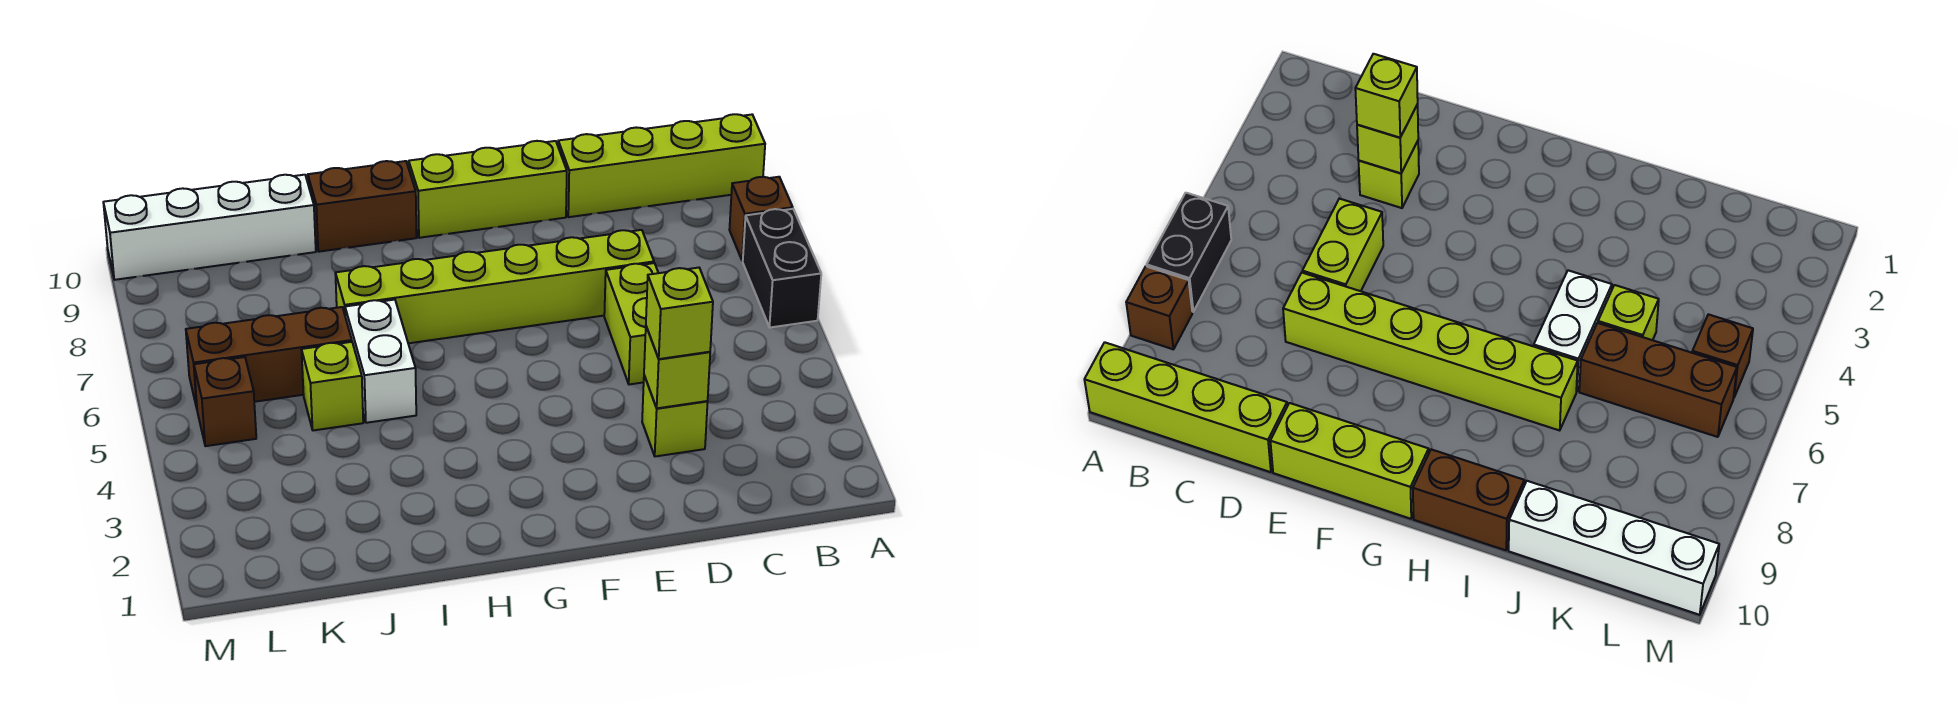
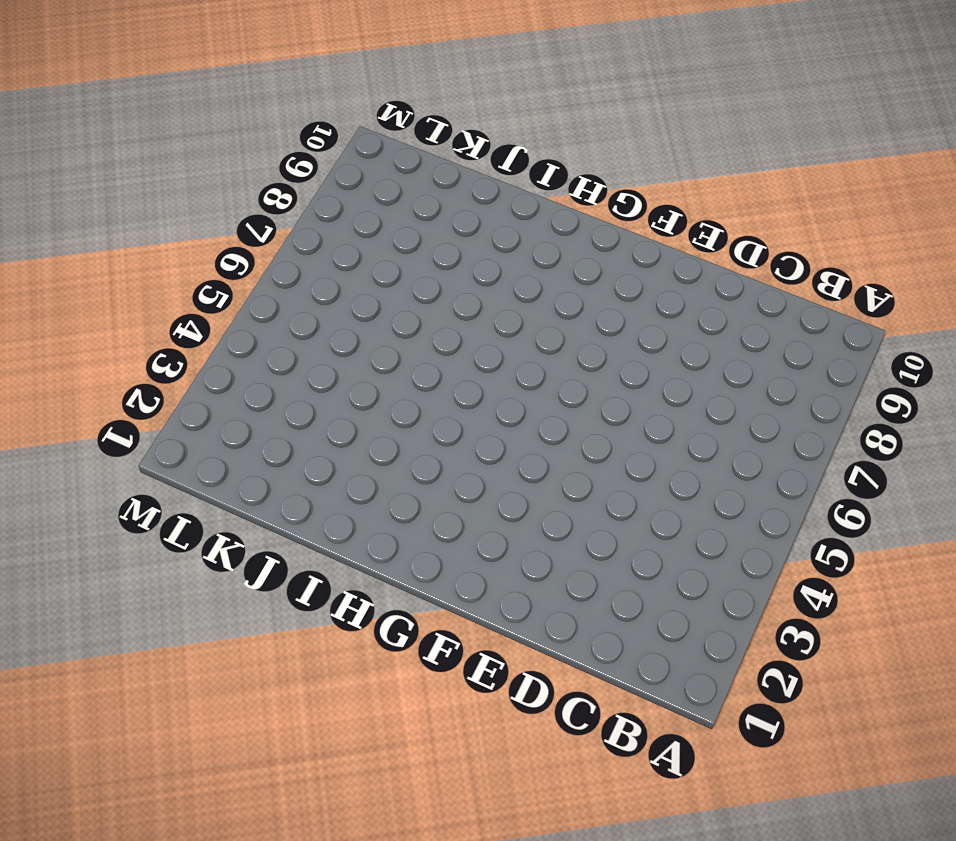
none -> black 1x2 brick [743,209,821,327]
none -> brown 1x1 brick [729,177,793,261]
none -> lime 1x4 brick [558,114,765,217]

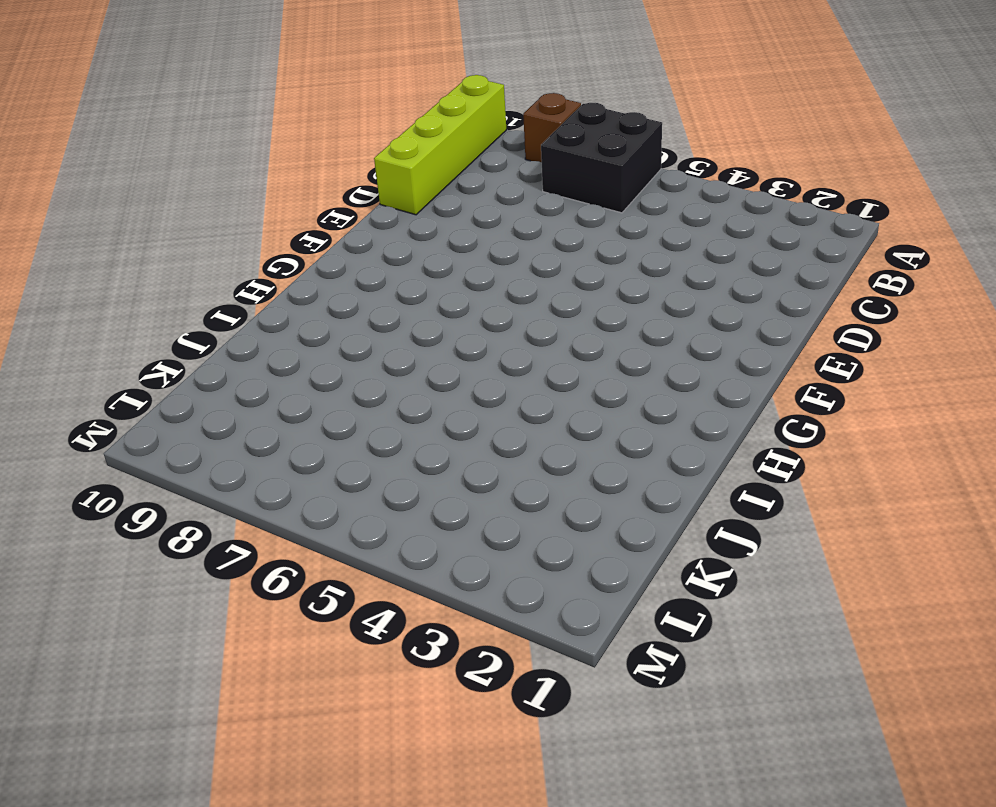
black 2x2 brick [541,103,662,213] -> black 1x2 brick [743,209,821,327]
none -> lime 1x1 brick [642,376,708,456]
none -> lime 1x2 brick [604,263,658,384]
none -> lime 1x6 brick [335,230,654,343]

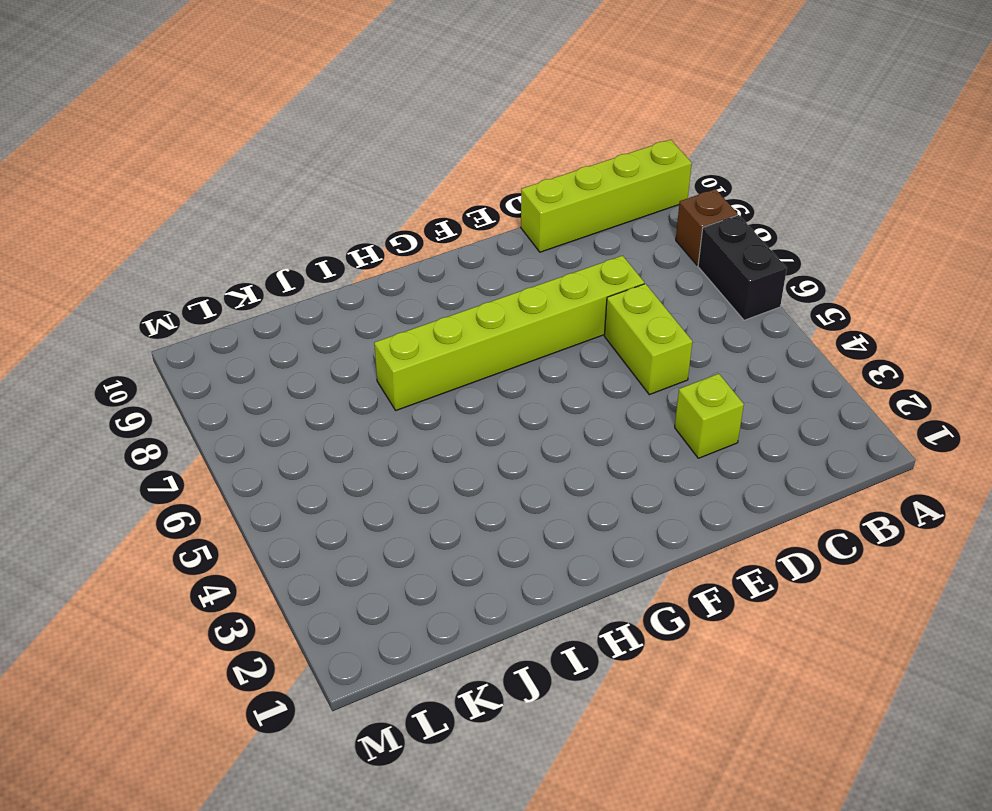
none -> lime 1x3 brick [409,141,567,238]
none -> brown 1x2 brick [308,161,417,252]
none -> white 1x2 brick [345,300,416,423]

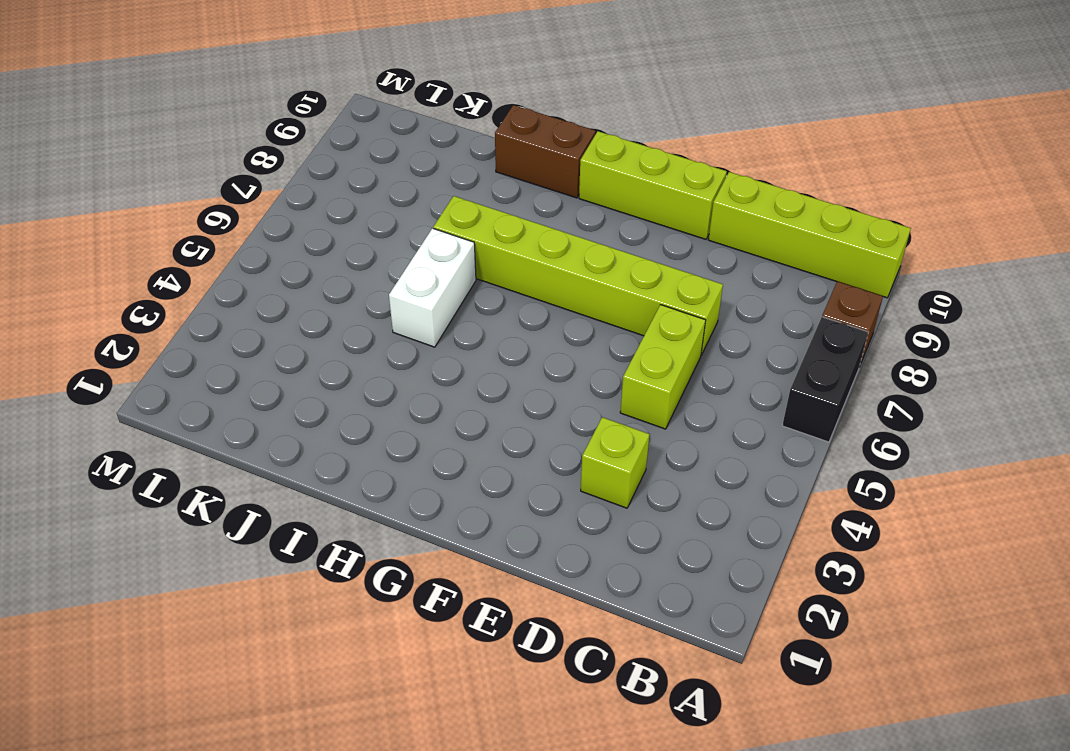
none -> lime 1x1 brick [301,342,363,430]
none -> brown 1x3 brick [186,307,352,408]
none -> white 1x4 brick [103,175,316,280]

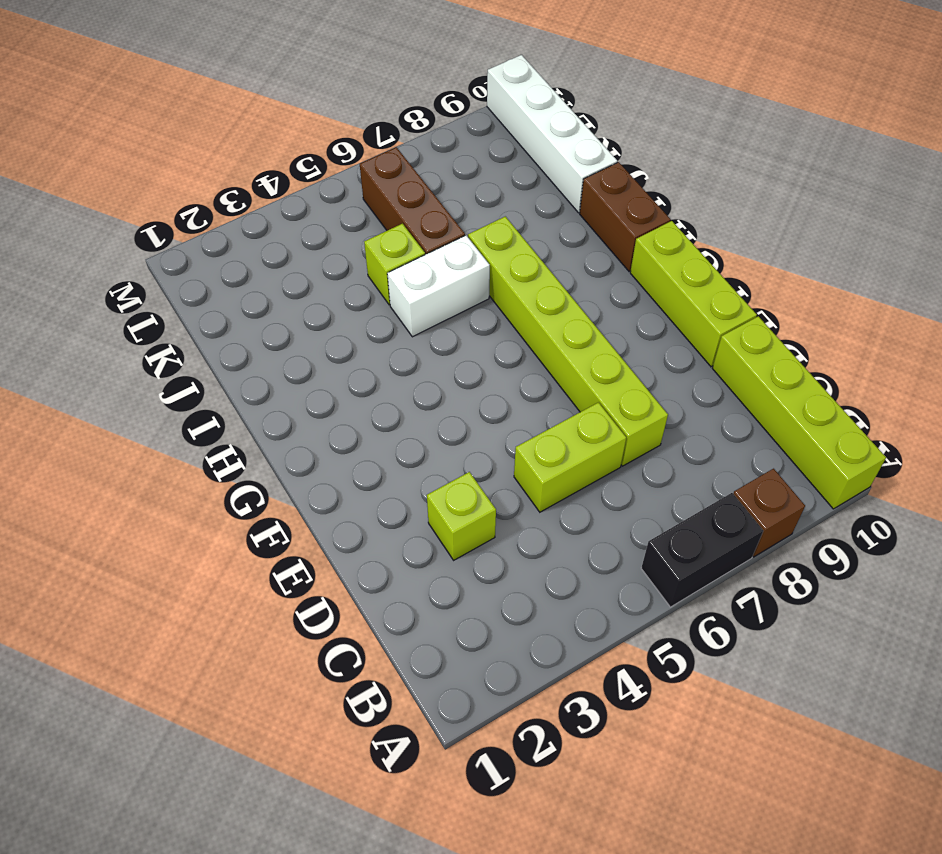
none -> brown 1x1 brick [194,357,256,446]
none -> lime 1x1 brick [644,327,710,408]
none -> lime 1x1 brick [646,268,713,359]

